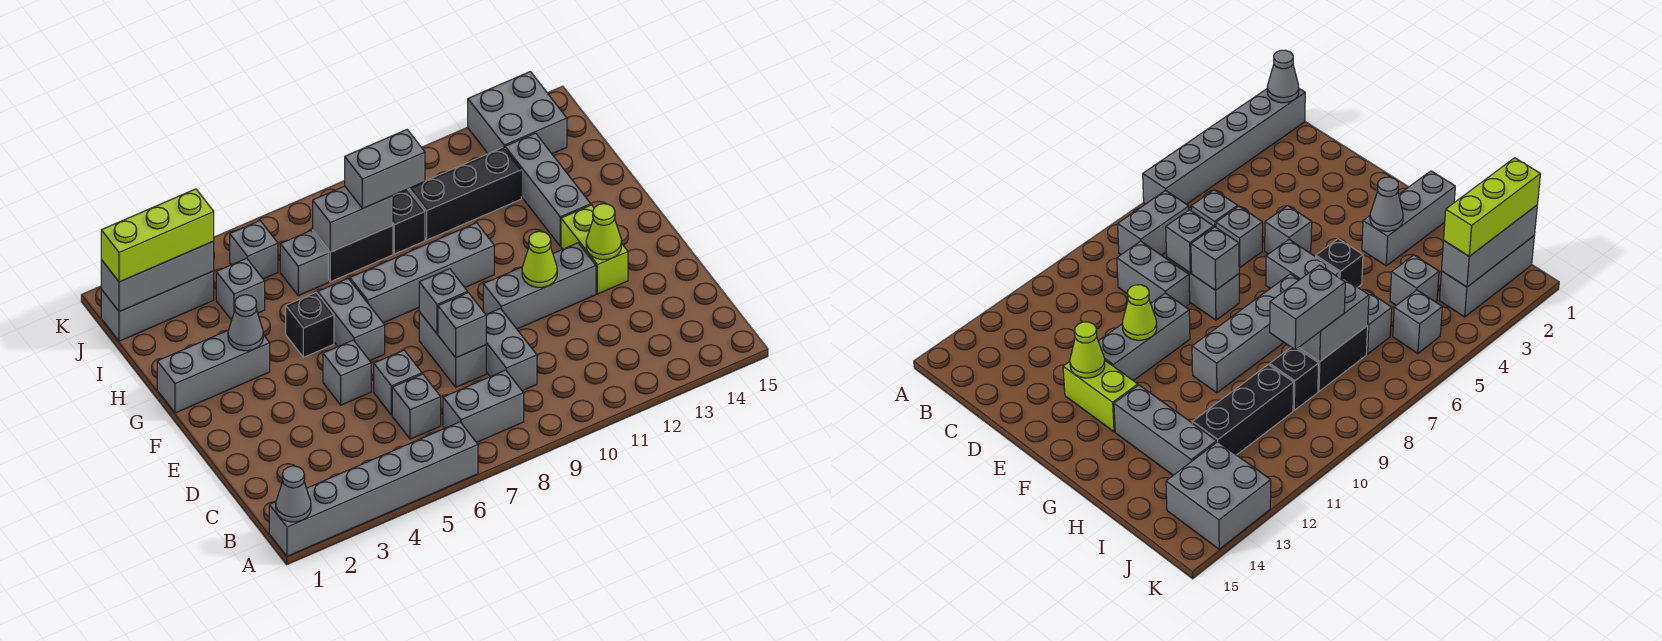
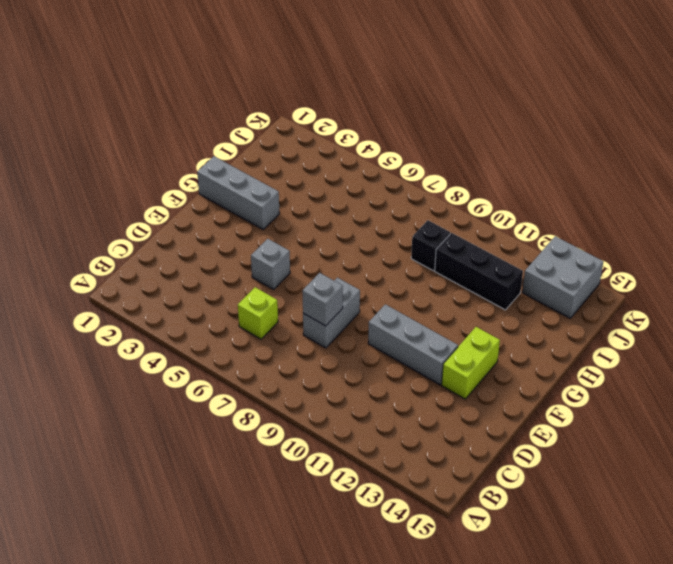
lime 1x1 brick [238,287,278,339] -> grey 1x1 brick [392,374,441,439]
none -> grey 1x6 brick [269,422,478,556]
none -> grey 1x2 brick [443,370,524,442]
none -> grey 1x2 brick [486,308,537,391]
none -> grey 1x1 brick [374,350,422,415]

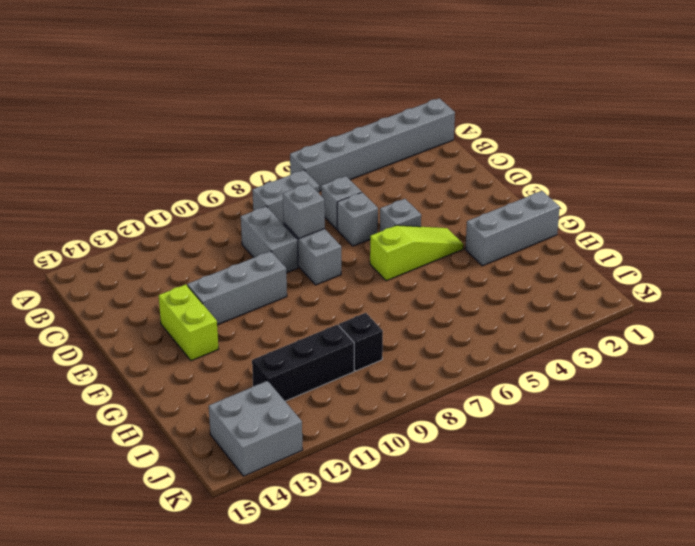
lime 1x3 slope [370,225,464,281] -> grey 1x2 brick [318,279,385,361]
none -> black 1x1 brick [286,292,334,357]
none -> grey 1x4 brick [350,223,494,323]
none -> grey 1x3 brick [505,133,591,246]
none -> grey 1x1 brick [216,258,265,320]

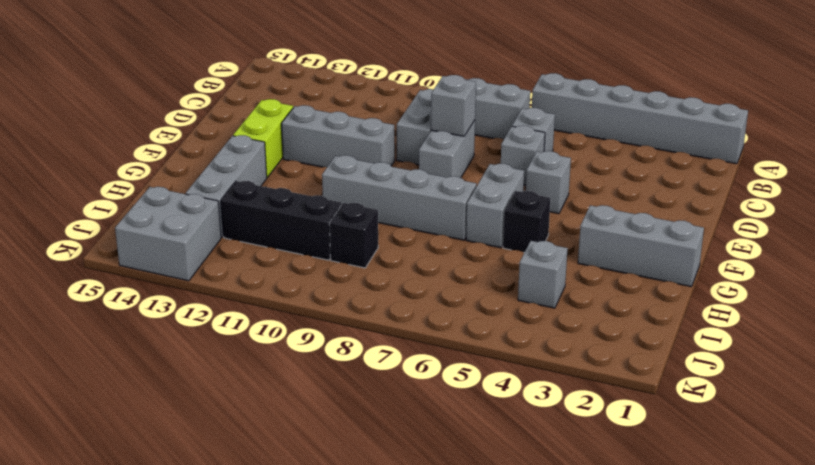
none -> grey 1x1 brick [280,231,329,296]
none -> black 1x2 brick [313,225,393,282]
none -> grey 1x3 brick [101,271,214,341]
none -> grey 1x1 brick [230,221,278,279]

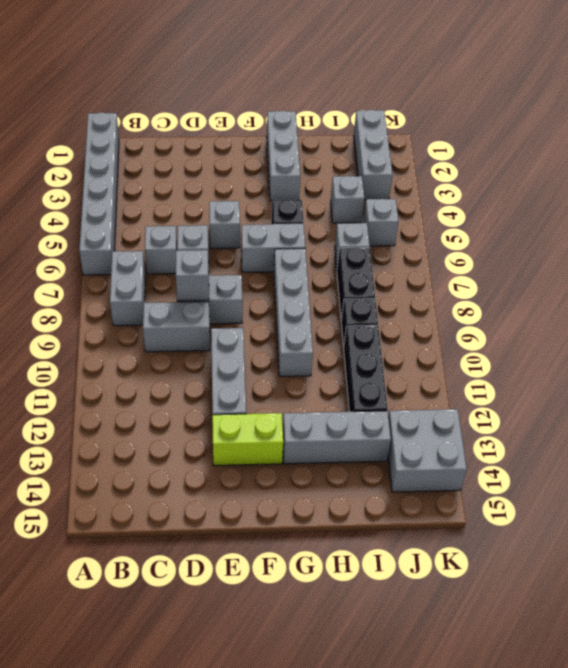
none -> grey 1x1 cone [276,466,311,522]
none -> grey 1x1 brick [419,269,468,334]
none -> lime 1x1 cone [522,231,557,287]
none -> lime 1x1 cone [586,204,621,260]

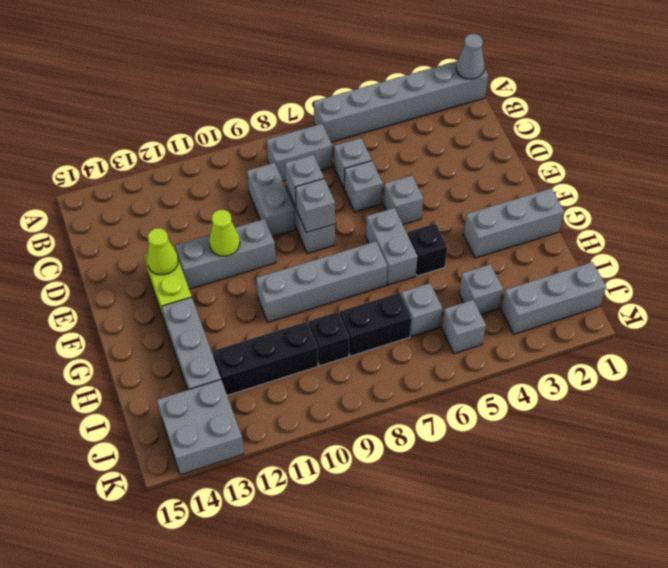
none -> grey 1x1 cone [228,295,263,351]
none -> grey 1x2 brick [313,186,393,252]
none -> grey 1x3 brick [101,241,214,312]
none -> grey 1x2 brick [345,130,425,208]

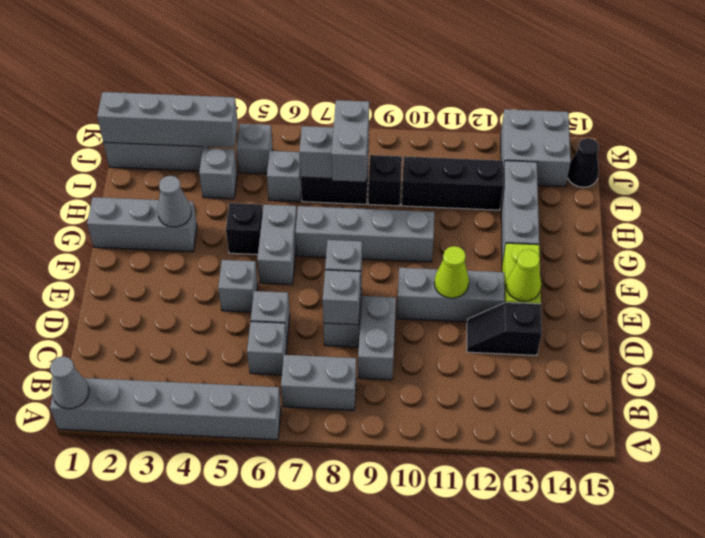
black 1x2 slope [467,302,542,355] -> none
grey 1x2 brick [331,100,369,182] -> grey 1x2 brick turned to [345,130,425,208]
grey 1x4 brick [97,92,238,148] -> grey 1x3 brick [101,241,214,312]
black 1x1 cone [567,138,599,187] -> none
none -> lime 1x3 brick [101,189,214,282]

